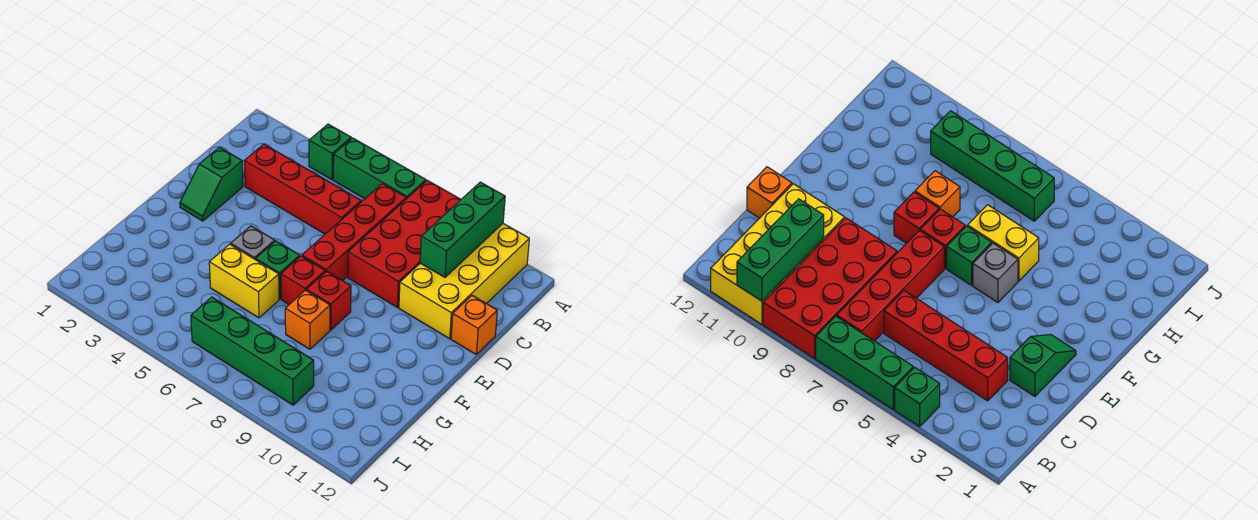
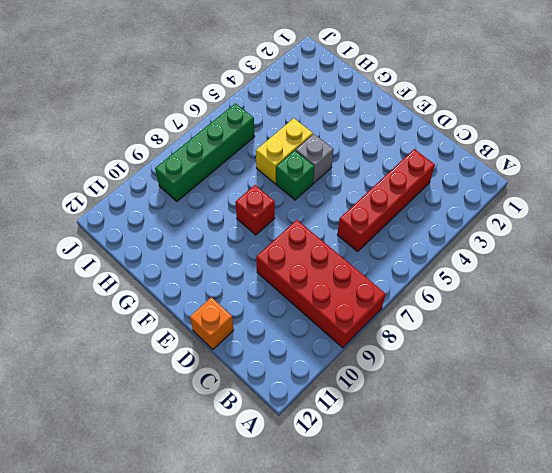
none -> green 1x1 brick [309,124,351,180]
none -> green 1x3 brick [333,138,426,199]
none -> yellow 2x4 brick [399,224,529,339]

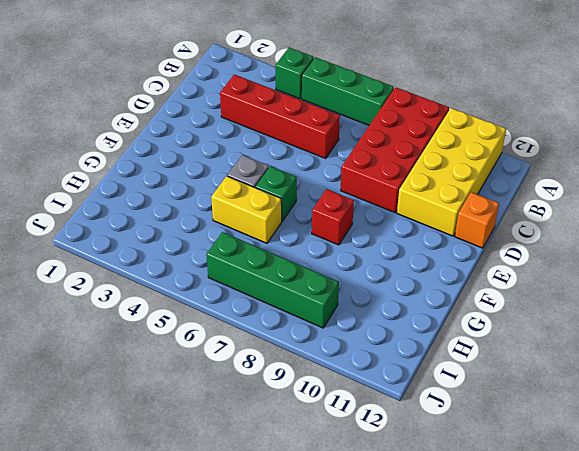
none -> red 1x4 brick [302,184,406,281]
none -> green 1x2 slope [180,147,243,221]
none -> red 1x1 brick [281,256,325,304]

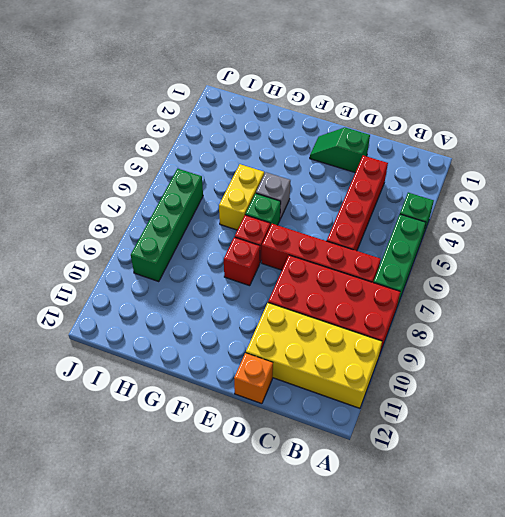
none -> orange 1x1 brick [285,290,330,349]
none -> green 1x3 brick [420,182,505,277]

